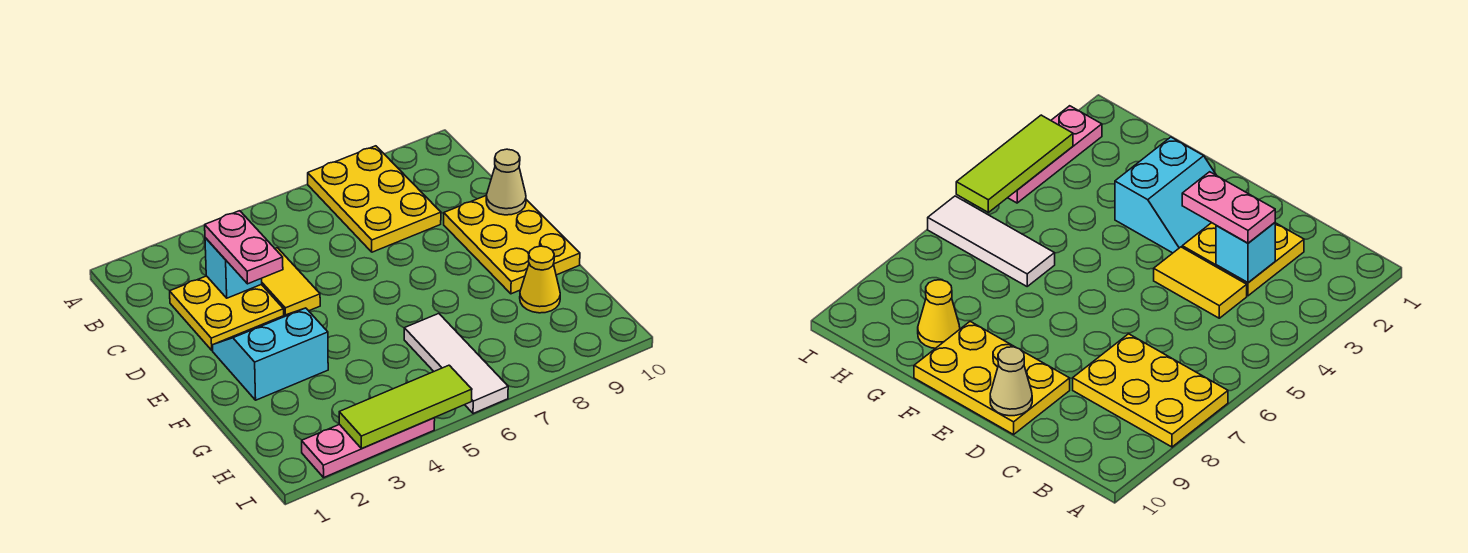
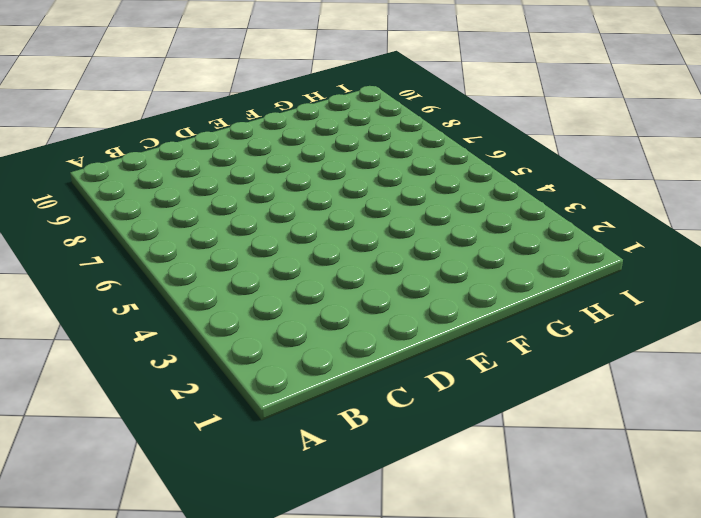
none -> yellow 2x3 plate [308,146,441,252]
none -> yellow 2x2 plate [170,276,284,350]
none -> yellow 1x2 tile [262,248,320,315]

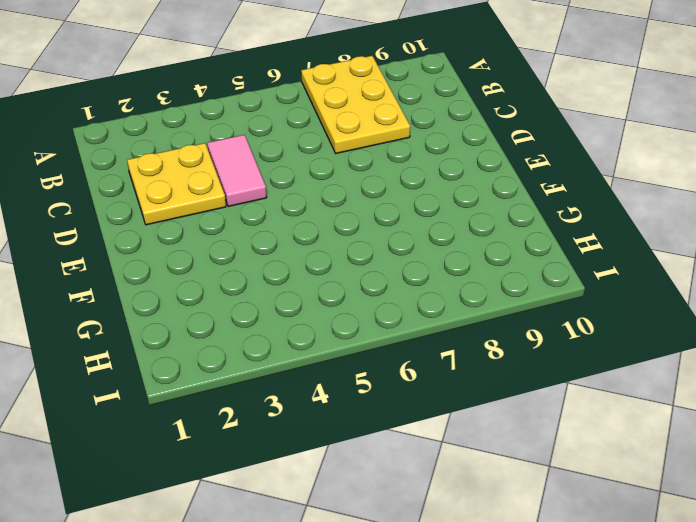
pink 1x2 tile [207,135,267,207] -> yellow 1x2 tile [262,248,320,315]
none -> yellow 2x3 plate [444,196,580,294]
none -> cyan 2x2 slope [213,308,328,400]
none -> white 1x3 tile [404,314,508,414]

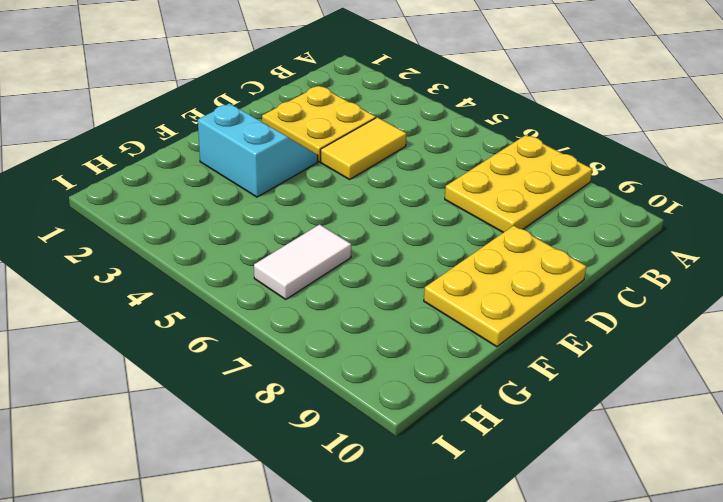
white 1x2 tile [254,224,351,299] -> white 1x3 tile [404,314,508,414]
none -> yellow 1x1 cone [520,246,560,313]
none -> pink 1x3 plate [302,418,435,477]
none -> cyan 1x1 brick [205,238,262,298]

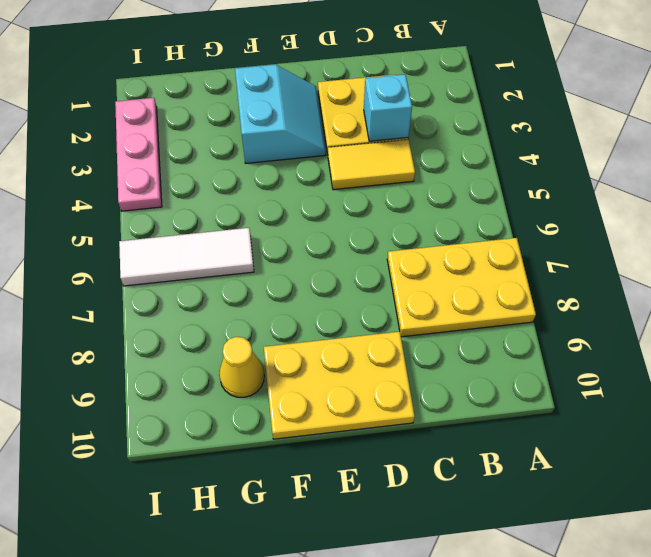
none -> tan 1x1 cone [486,149,526,215]
none -> lime 1x3 tile [339,365,472,449]
none -> pink 1x2 plate [205,211,283,284]

